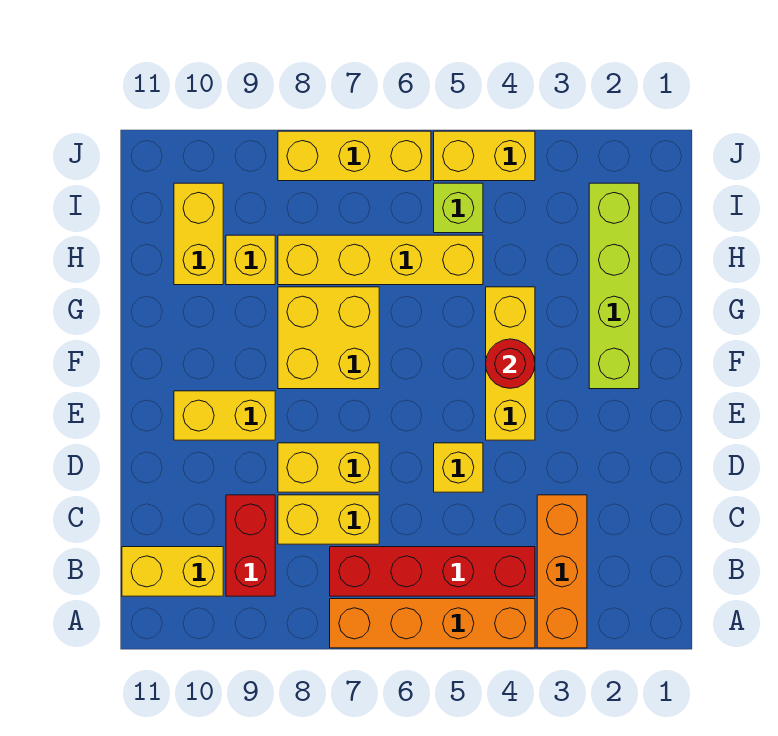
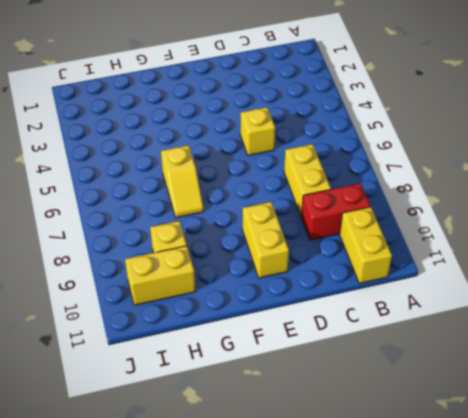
yellow 1x2 slope [161,145,204,218] -> yellow 2x2 brick [278,287,379,389]
none -> orange 1x3 brick [537,495,587,648]
none -> orange 1x4 brick [330,599,535,648]
none -> red 1x4 brick [330,547,535,596]

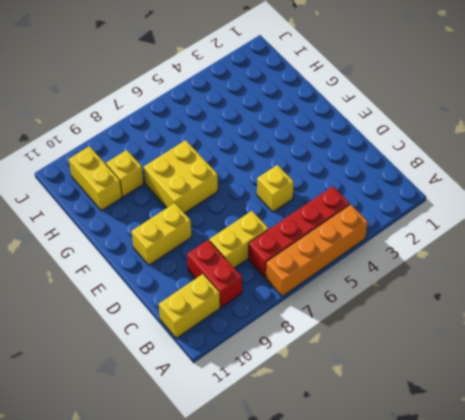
none -> orange 1x3 brick [537,495,587,648]
none -> yellow 1x2 brick [278,443,379,492]
none -> yellow 1x3 brick [486,287,535,440]

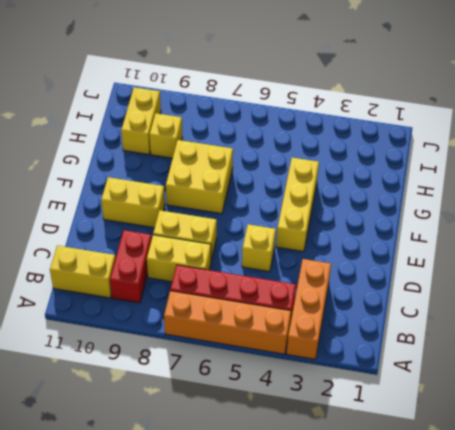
none -> lime 1x4 brick [589,183,639,389]
none -> yellow 1x4 brick [278,235,483,285]
none -> lime 1x1 brick [434,183,483,233]

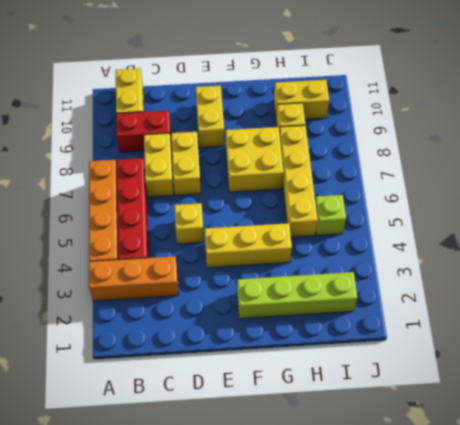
none -> yellow 1x2 brick [434,131,535,181]
none -> yellow 1x3 brick [278,131,431,181]
none -> red 1x1 round brick [486,339,535,388]

